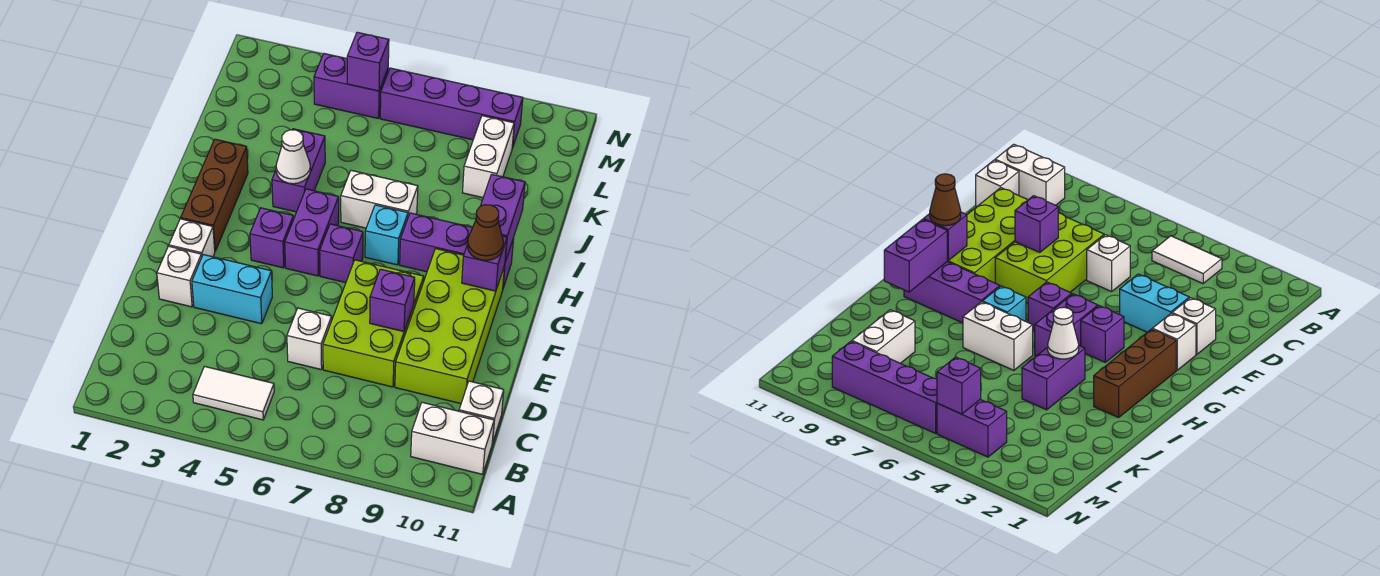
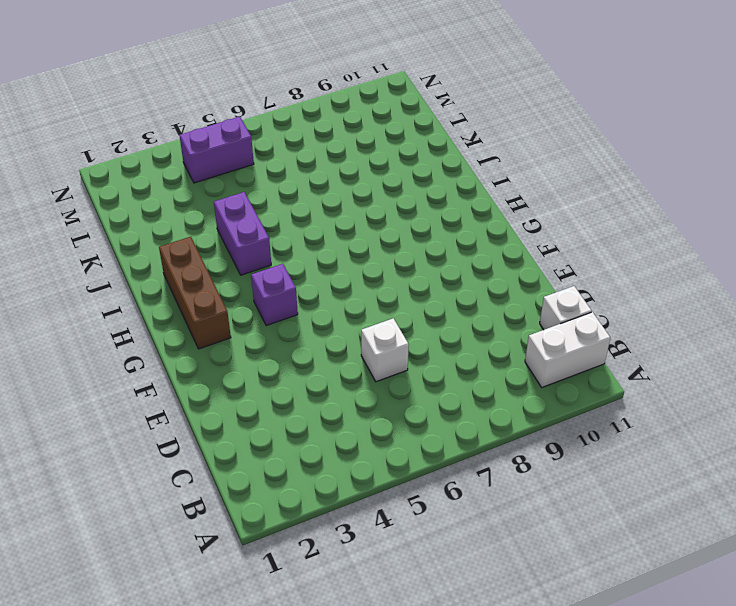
none -> white 1x2 tile [193,366,274,420]
none -> lime 2x3 brick [323,260,424,387]
none -> lime 2x4 brick [395,249,505,404]

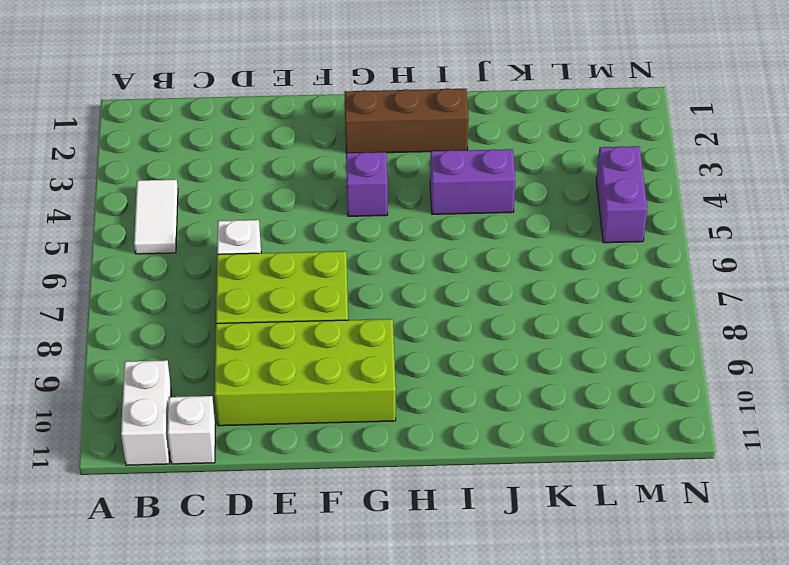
none -> white 1x1 brick [157,246,202,307]
none -> cyan 1x2 brick [192,255,272,324]
none -> white 1x1 brick [169,219,215,257]

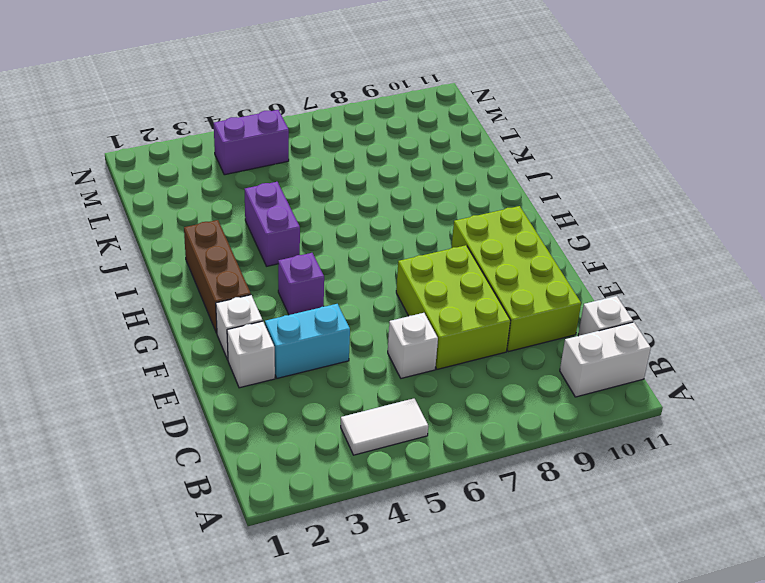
none -> purple 1x2 brick [285,189,339,276]
none -> purple 1x1 brick [320,224,363,283]
none -> cyan 1x1 brick [365,205,408,265]

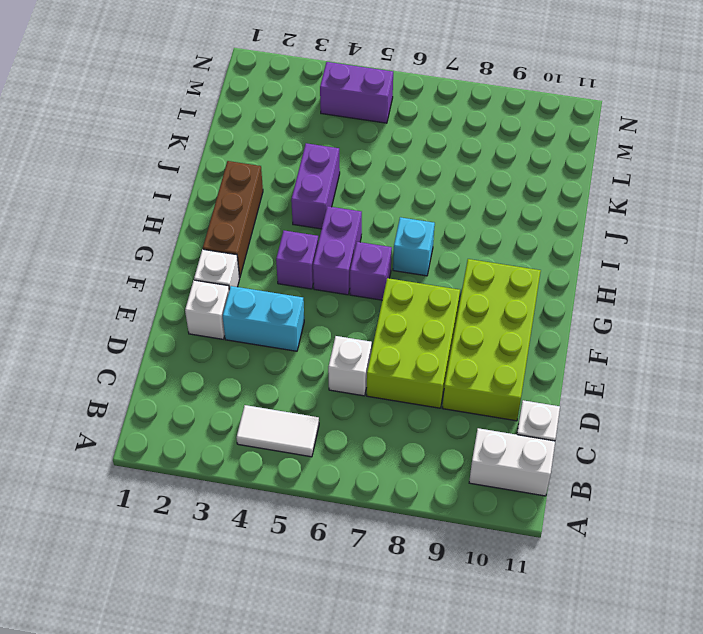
none -> purple 1x3 brick [400,213,514,288]
none -> white 1x2 brick [341,170,418,228]
none -> white 1x2 brick [463,116,514,198]

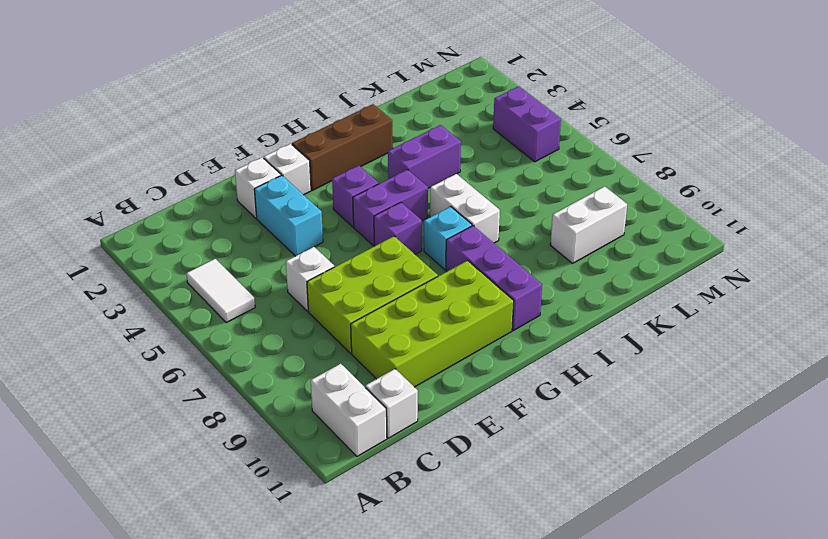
none -> purple 1x4 brick [380,68,523,148]
none -> purple 1x1 brick [370,269,415,332]
none -> purple 1x1 brick [462,236,507,291]

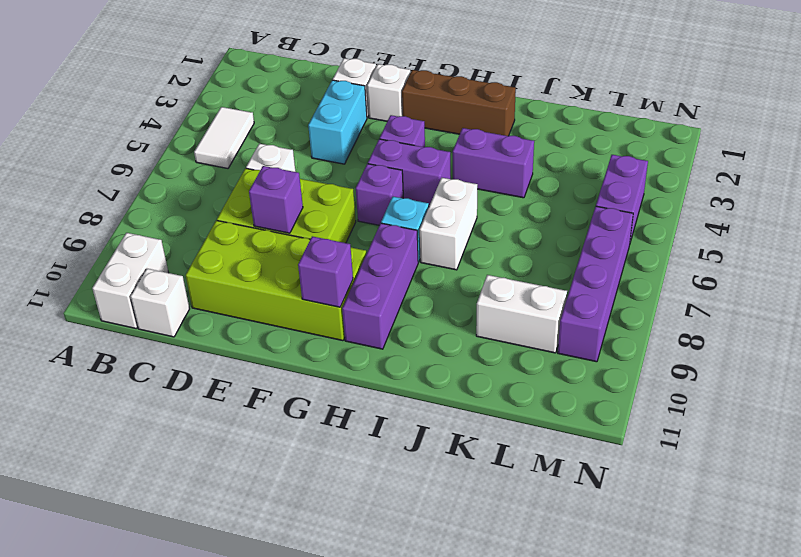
none -> purple 1x2 brick [481,174,525,262]
none -> white 1x1 cone [276,130,310,184]
none -> purple 1x1 brick [347,32,389,91]

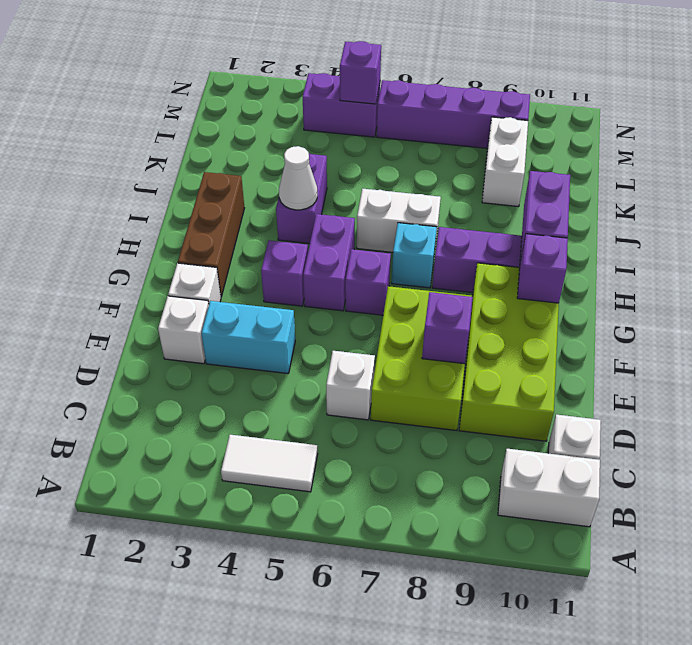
none -> brown 1x1 cone [467,205,503,261]

